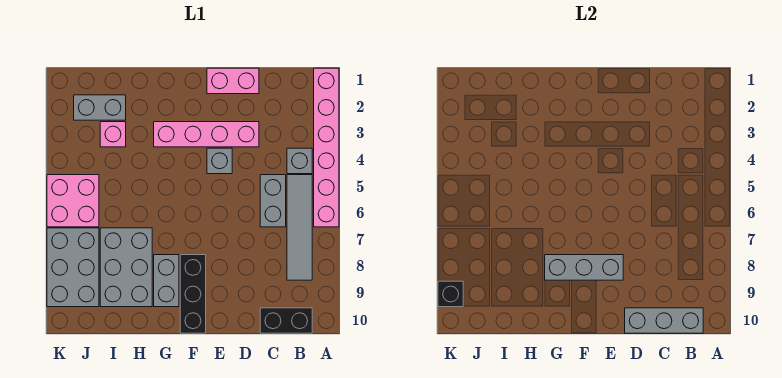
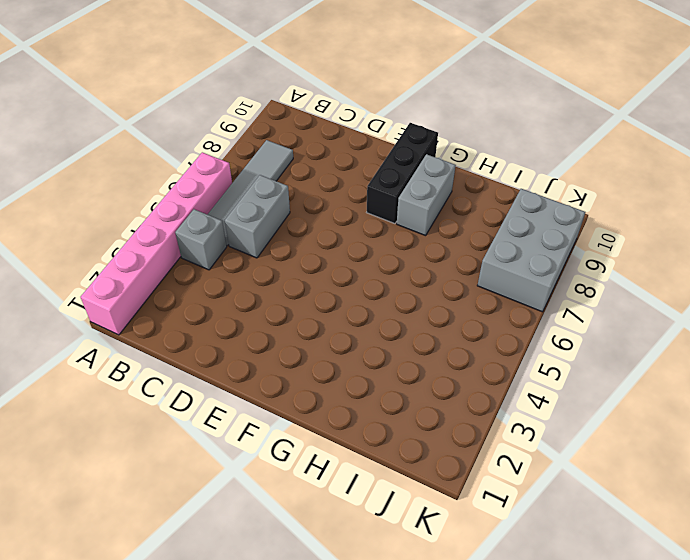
none -> black 1x2 brick [260,308,312,333]
none -> pink 1x2 brick [207,68,259,94]
none -> pink 1x4 brick [154,122,259,147]

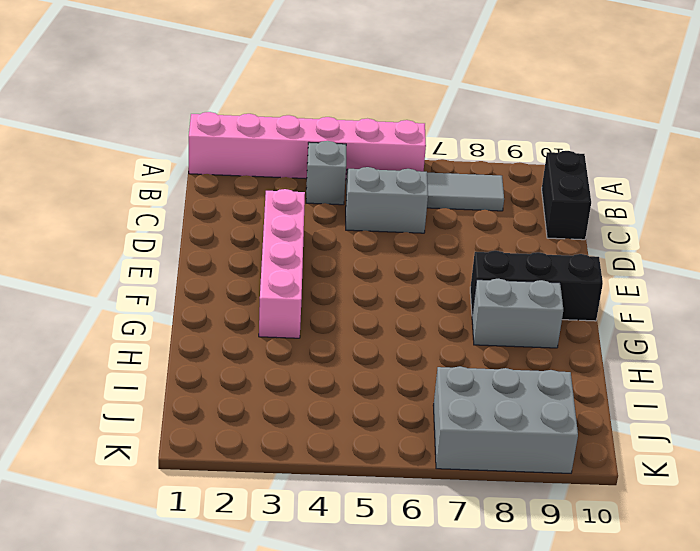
none -> pink 1x2 brick [207,68,259,94]
none -> grey 1x1 brick [207,148,232,174]
none -> grey 2x3 brick [100,228,152,307]

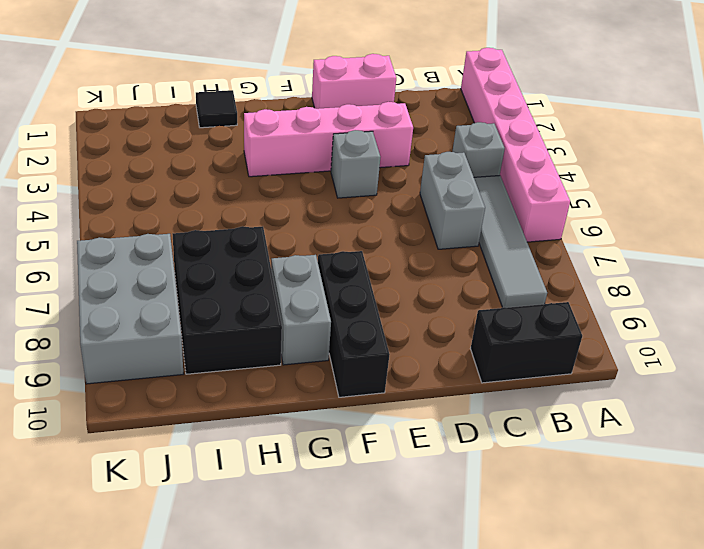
black 1x1 tile [196,90,237,128] -> none
black 2x3 brick [173,226,282,374] -> grey 2x3 brick [100,228,152,307]
none -> grey 1x2 brick [74,95,126,120]
none -> pink 1x1 brick [100,122,126,147]
none -> pink 2x2 brick [47,175,99,227]

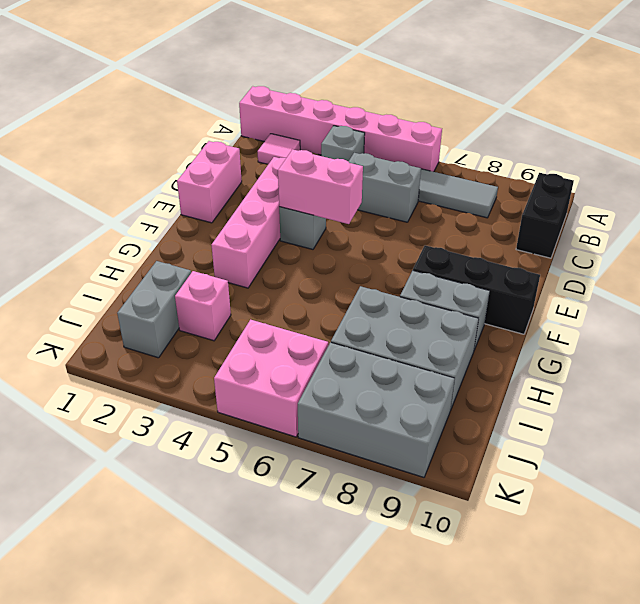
pink 1x1 tile [257,134,300,164] -> none
pink 1x2 brick [278,149,363,224] -> none
none -> grey 1x3 brick [625,308,703,333]
none -> grey 1x3 brick [545,255,623,280]
none -> black 1x1 brick [438,281,463,307]

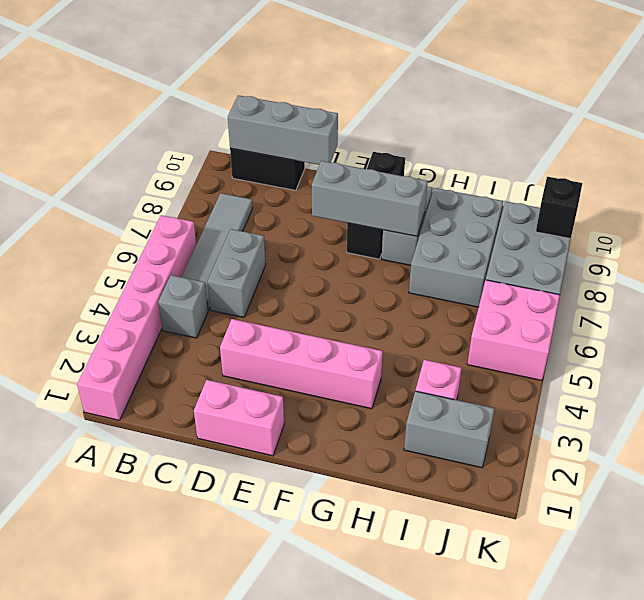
none -> grey 1x1 brick [207,148,232,174]

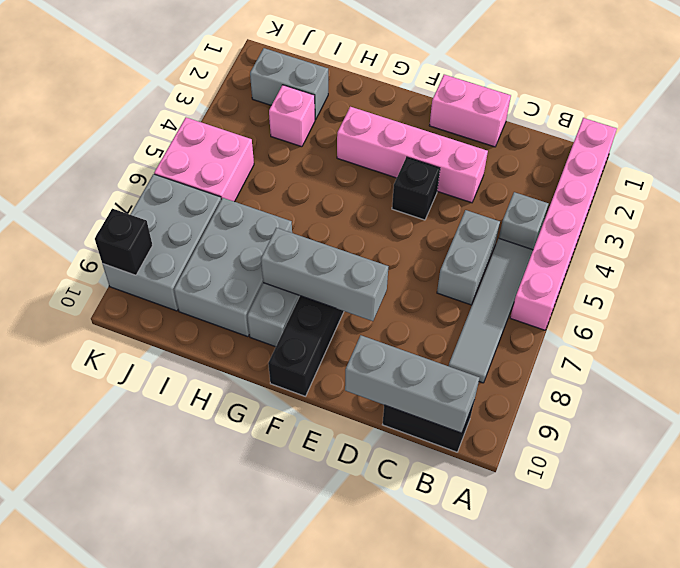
black 1x1 brick [392,157,440,220] -> grey 1x1 brick [207,148,232,174]

